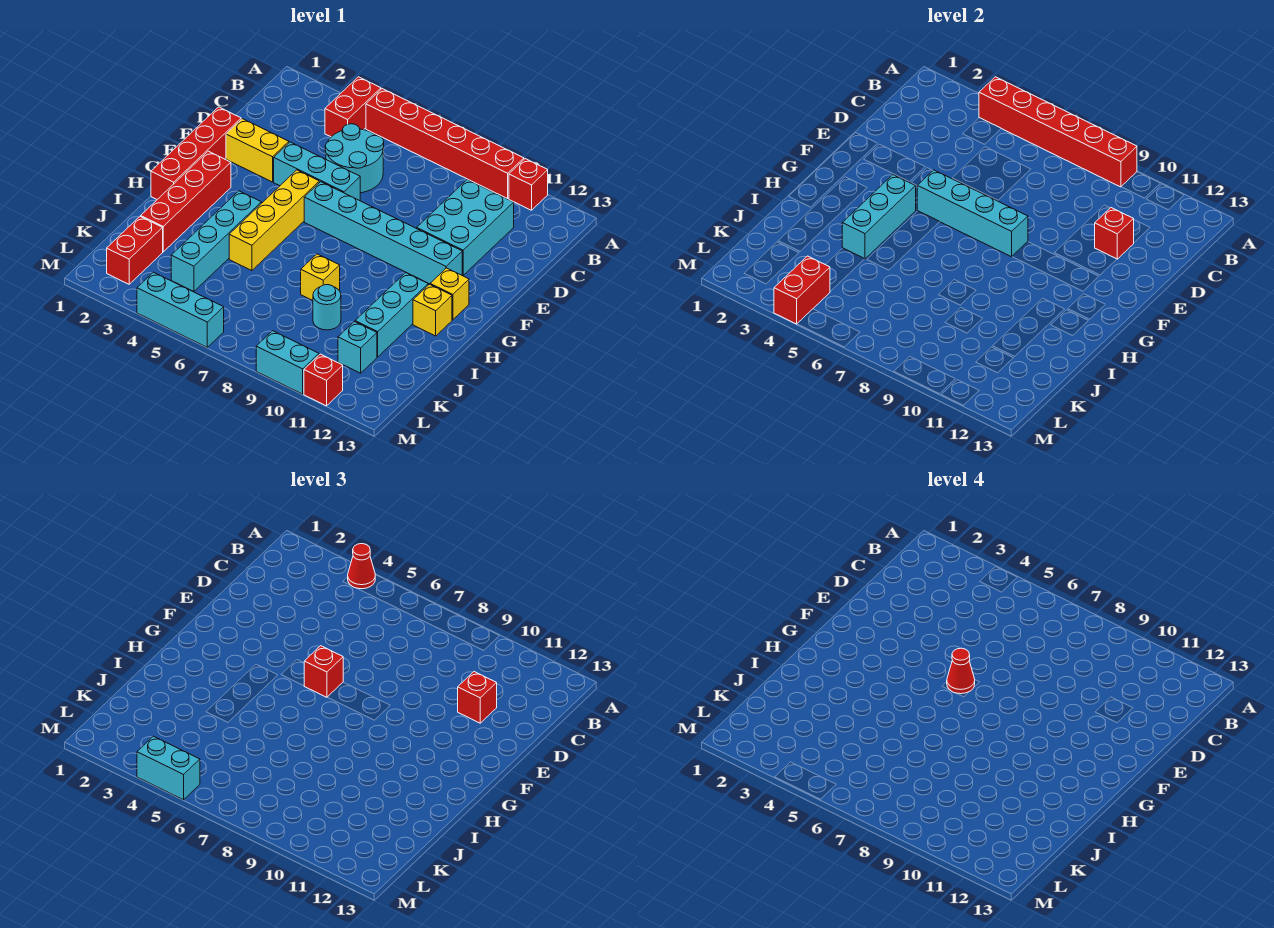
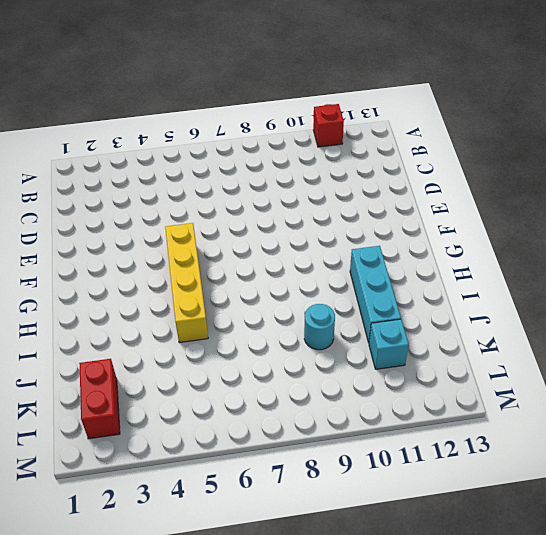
none -> red 1x2 brick [325,77,381,137]
none -> red 1x6 brick [366,89,524,199]
none -> cyan 2x2 round brick [325,124,384,193]
none -> cyan 2x3 brick [417,180,514,276]

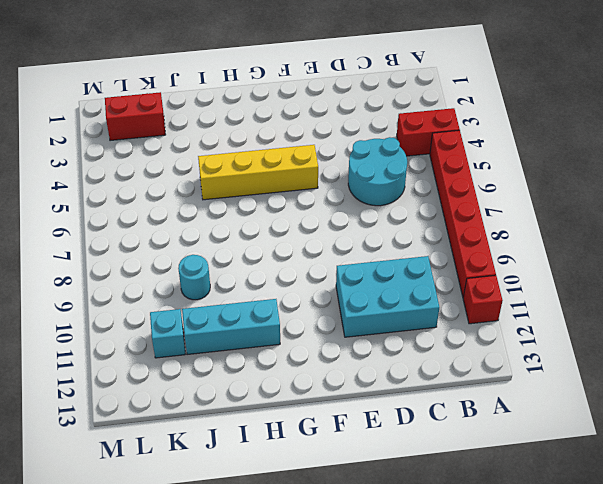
none -> red 1x4 brick [151,107,241,199]
none -> yellow 1x2 brick [226,119,289,182]
none -> cyan 1x3 brick [274,142,360,201]
none -> cyan 1x6 brick [304,182,462,284]

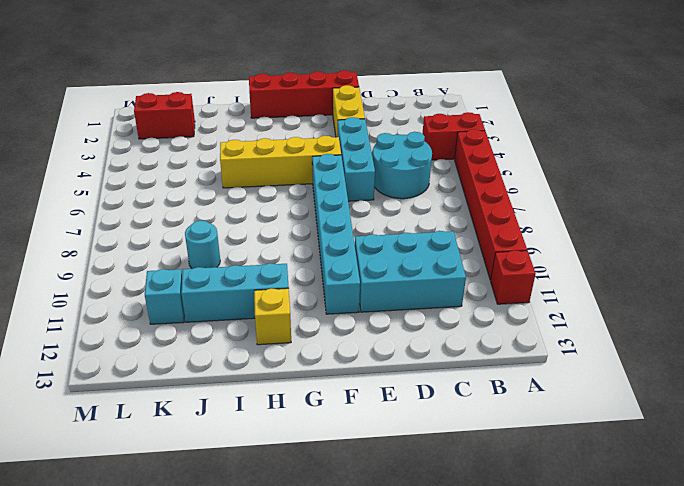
none -> red 1x4 brick [141,151,231,252]
none -> yellow 1x1 brick [430,268,469,320]
none -> cyan 1x4 brick [171,191,261,291]
none -> yellow 1x1 brick [301,254,340,300]

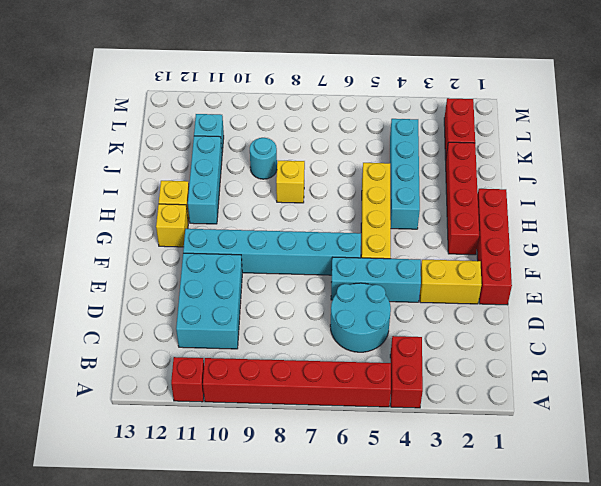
none -> cyan 1x3 brick [137,272,224,347]
none -> cyan 1x2 brick [256,331,319,394]
none -> red 1x1 brick [304,354,343,406]
none -> red 1x6 brick [979,77,1137,187]

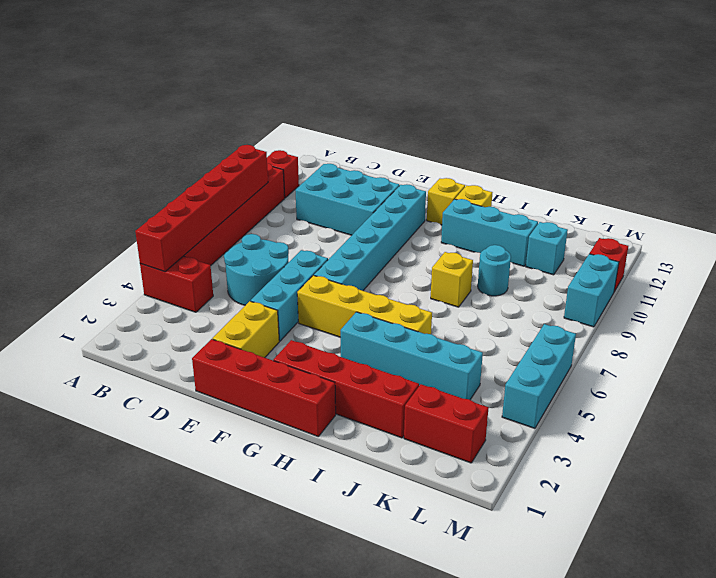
none -> red 1x1 brick [1095,208,1134,259]
none -> cyan 1x4 brick [917,170,1028,257]
none -> cyan 1x3 brick [842,175,916,259]
none -> red 1x2 brick [774,256,830,324]

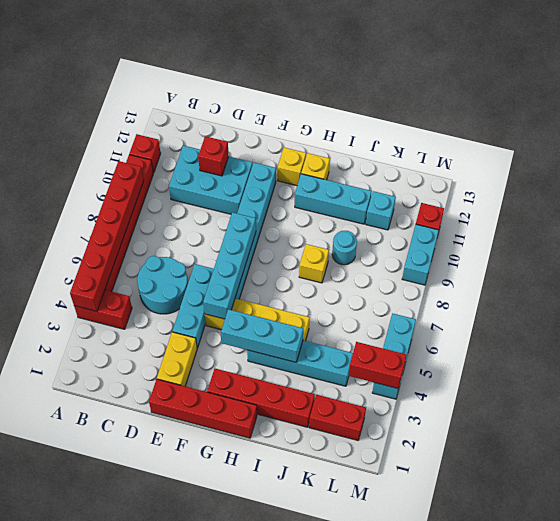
none -> red 1x1 cone [348,544,375,589]
none -> red 1x1 brick [458,672,497,723]
none -> red 1x1 brick [304,646,343,697]
none -> cyan 1x2 brick [137,736,200,800]

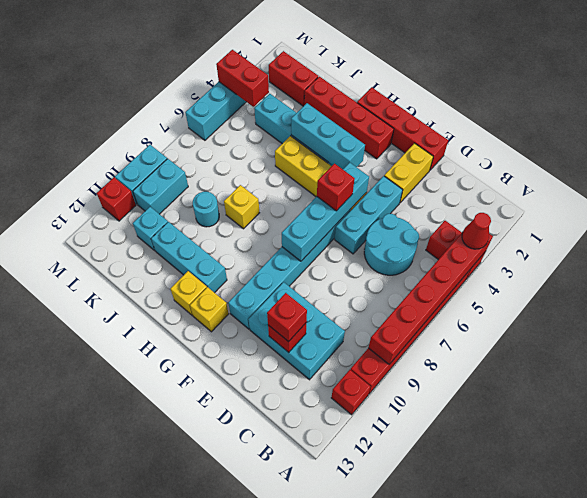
cyan 1x2 brick [133,159,188,214] -> cyan 1x2 brick moved to [137,736,200,800]
none -> red 1x1 cone [947,648,975,694]

